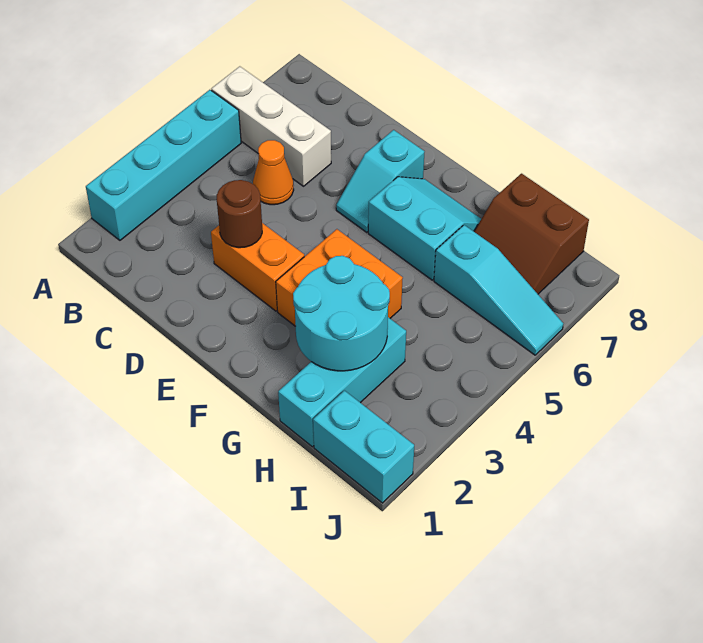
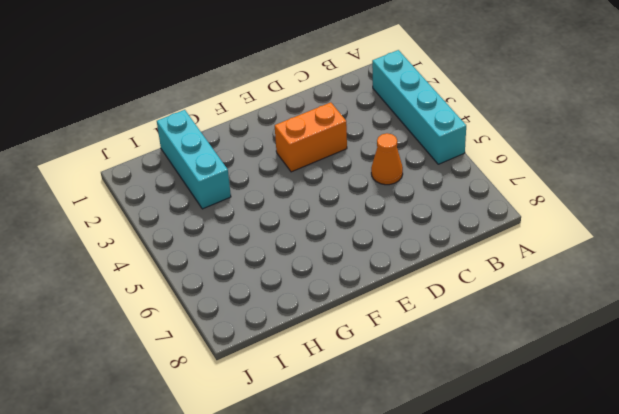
none -> white 1x3 brick [211,66,331,186]
none -> cyan 1x2 slope [336,130,424,232]
none -> orange 2x2 brick [276,229,403,326]

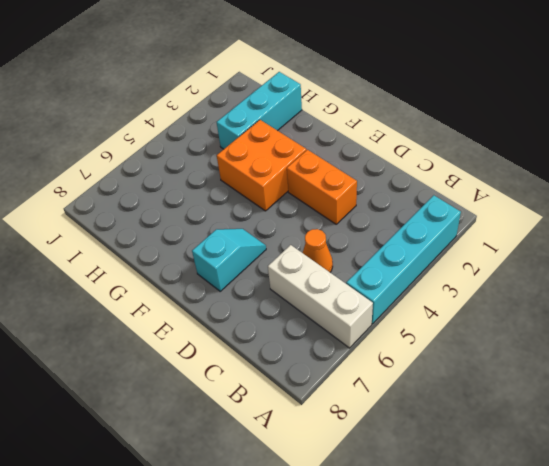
none -> cyan 2x2 slope [368,177,481,280]
none -> cyan 1x3 slope [434,225,563,355]
none -> brown 2x2 slope [474,174,589,294]

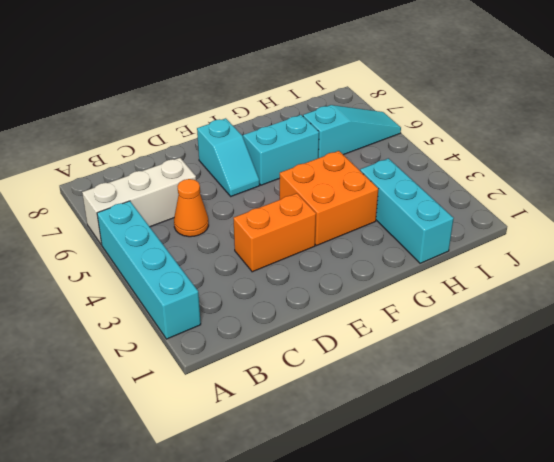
none -> brown 2x2 slope [474,174,589,294]
none -> cyan 1x2 brick [313,391,414,503]
none -> brown 1x1 round brick [217,180,262,248]

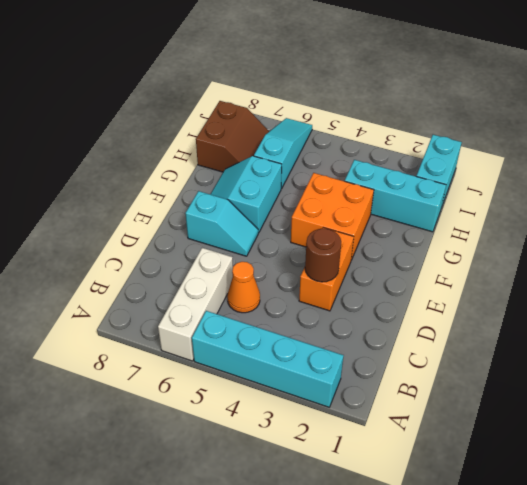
none -> cyan 2x2 round brick [293,256,390,371]

